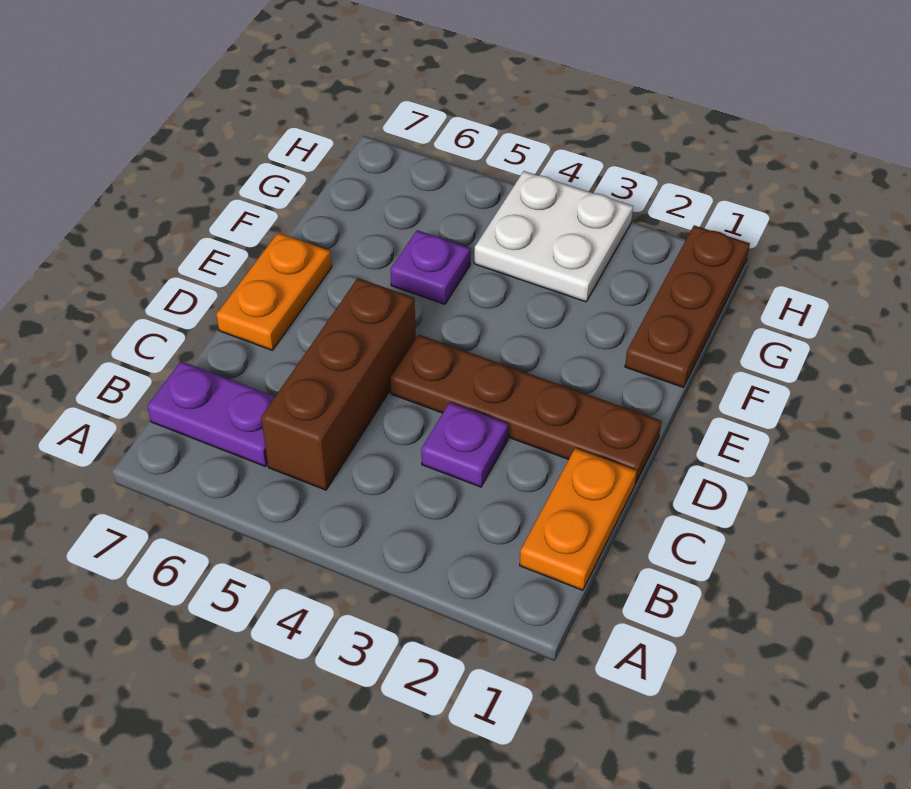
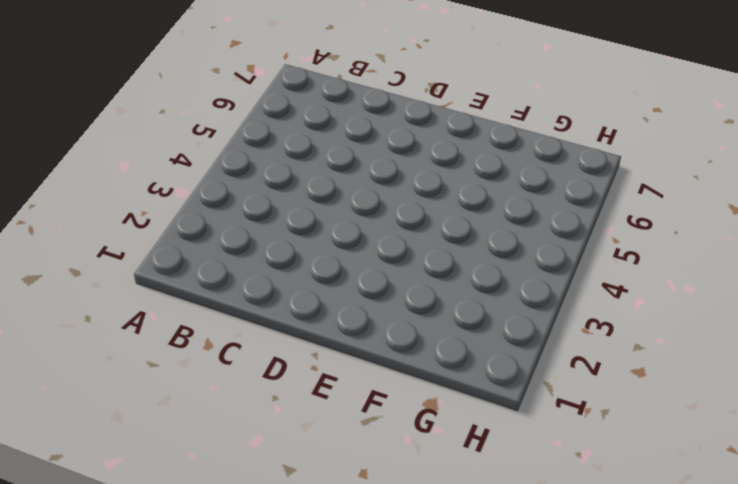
none -> orange 1x2 plate [520,448,637,590]
none -> brown 1x3 brick [261,278,416,490]

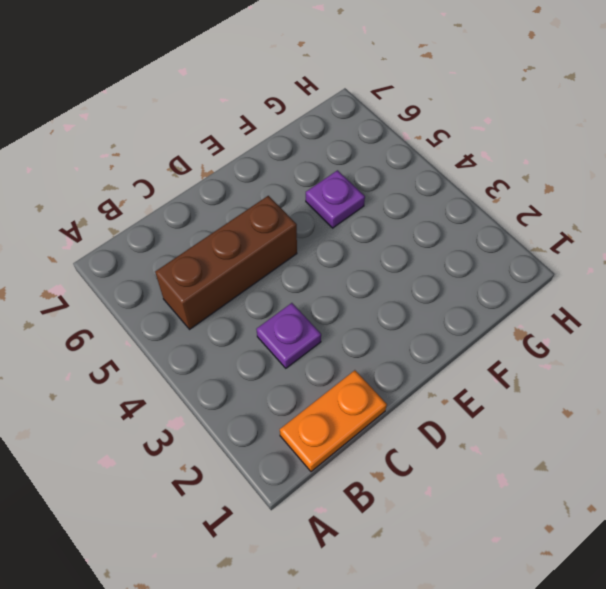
none -> purple 1x2 plate [147,361,275,466]
none -> brown 1x4 plate [390,335,661,484]

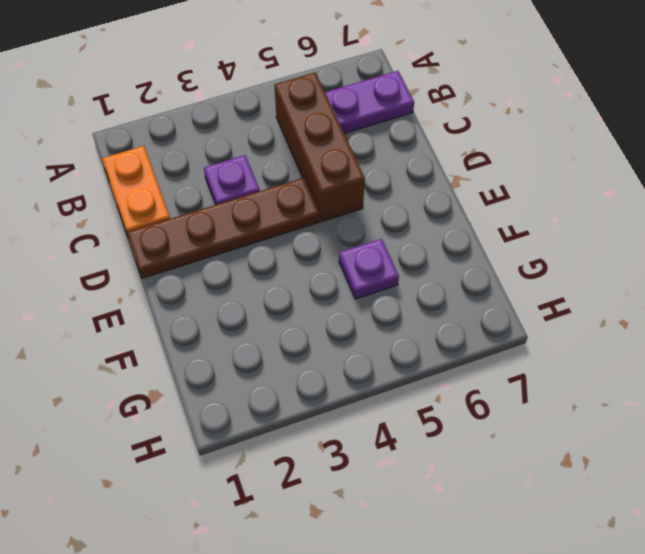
none -> orange 1x2 plate [216,233,332,350]
none -> brown 1x3 plate [625,225,750,387]

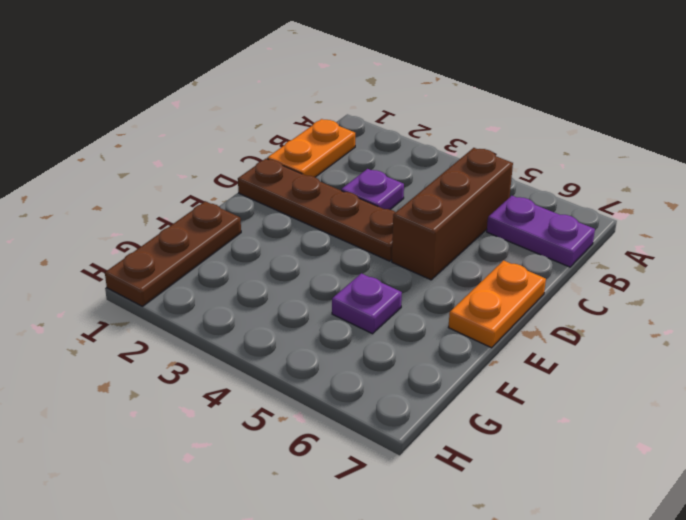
none -> white 2x2 plate [474,171,633,302]

